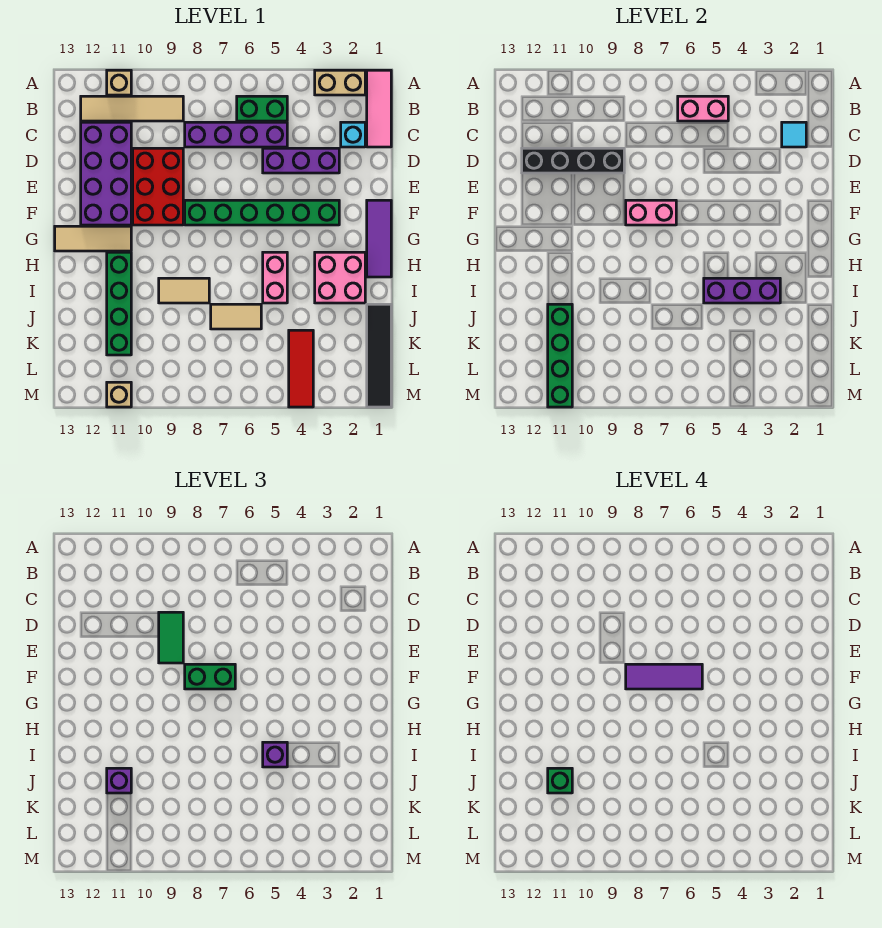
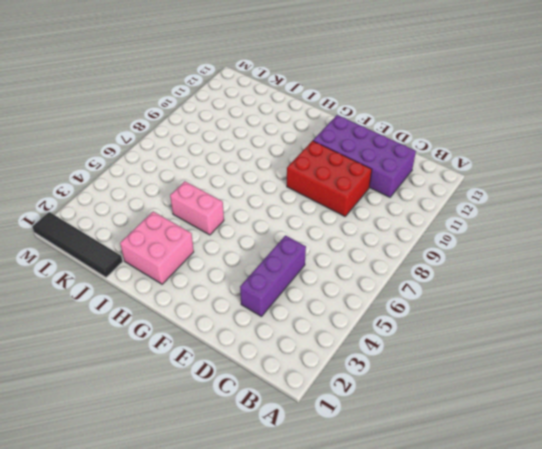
none -> pink 1x3 tile [367,70,391,147]
none -> tan 1x2 brick [315,70,365,95]
none -> tan 1x1 brick [107,70,131,95]
none -> green 1x2 brick [237,96,287,121]

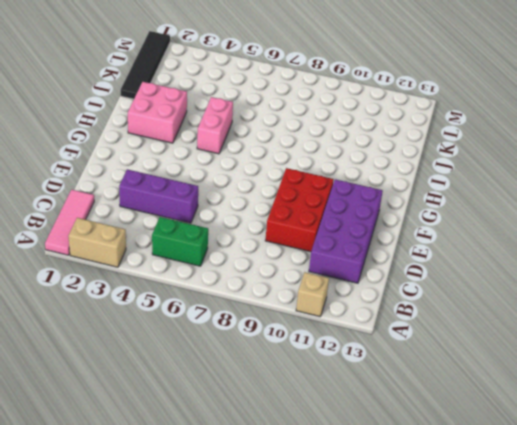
none -> tan 1x4 tile [81,96,183,121]
none -> cyan 1x1 brick [341,122,365,147]
none -> purple 1x4 brick [185,122,287,147]
none -> purple 1x3 tile [367,200,391,277]

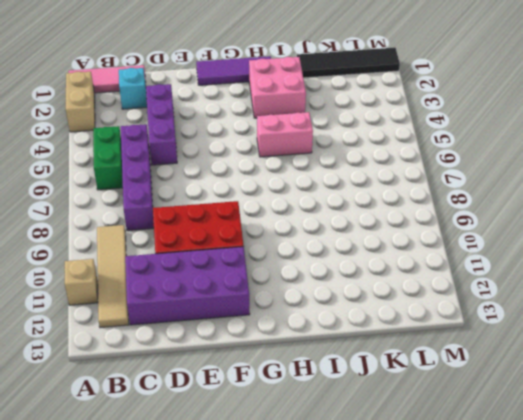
none -> green 1x6 brick [185,200,339,225]
none -> tan 1x3 tile [55,226,131,251]
none -> green 1x4 brick [107,252,131,355]
none -> tan 1x2 tile [159,278,209,303]

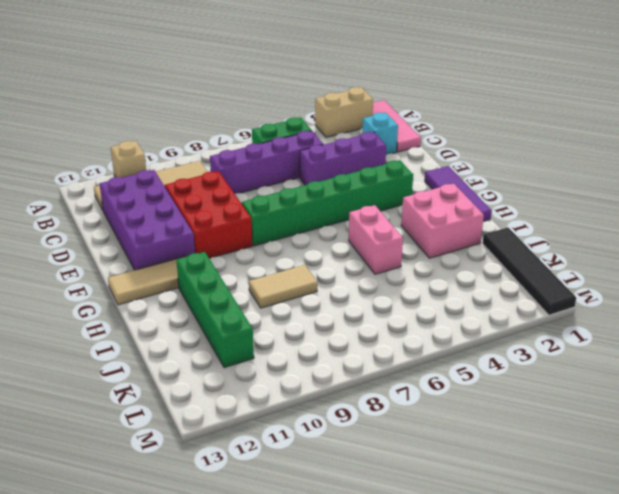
none -> tan 1x2 tile [211,304,261,329]
none -> red 1x3 tile [289,330,313,407]
none -> tan 1x1 brick [107,382,131,407]
none -> pink 1x2 brick [678,96,728,121]

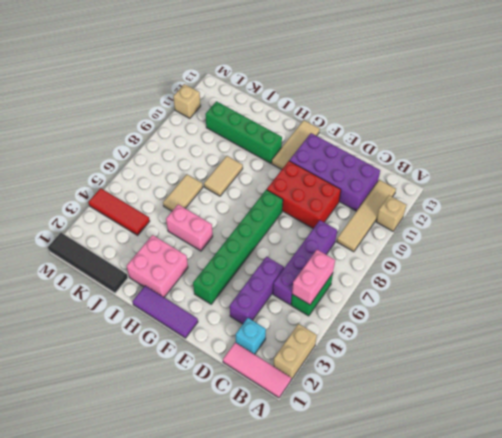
none -> cyan 1x1 tile [782,122,806,147]
none -> black 1x4 brick [522,148,624,173]
none -> pink 1x2 brick [626,200,676,225]
none -> purple 1x3 brick [704,278,780,303]

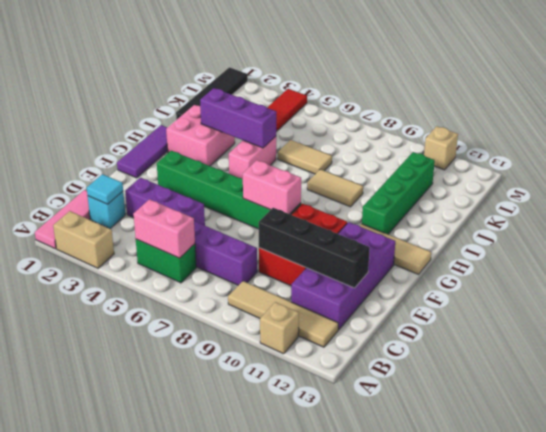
none -> green 1x4 brick [548,304,572,407]
none -> green 1x2 tile [159,612,183,663]
none -> green 1x2 brick [185,664,235,689]
none -> purple 1x1 brick [263,742,287,767]

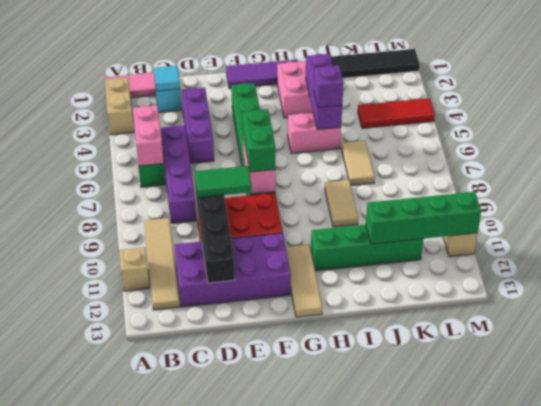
none -> purple 1x1 brick [107,768,131,793]
none -> purple 1x3 tile [626,664,702,689]
none -> green 1x1 brick [548,768,572,793]

